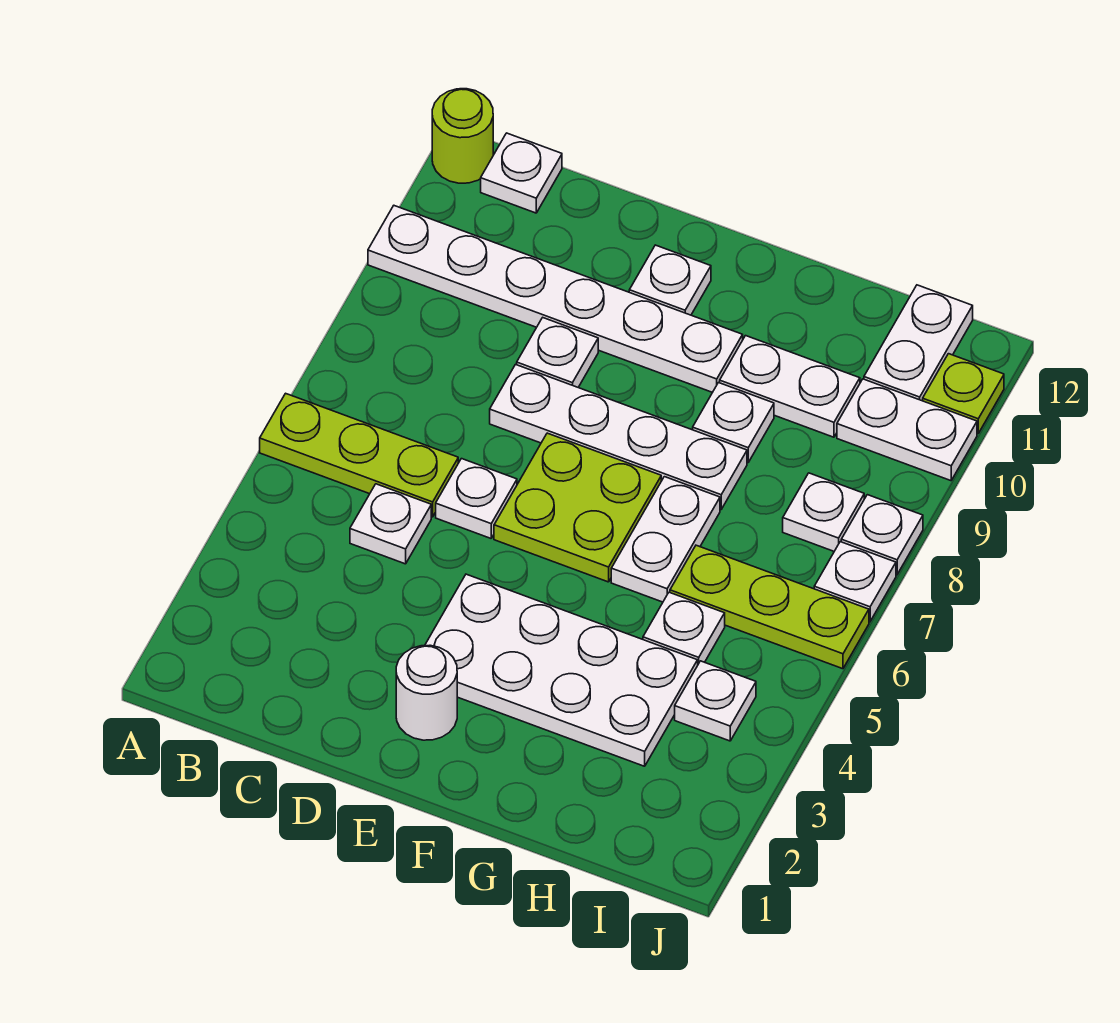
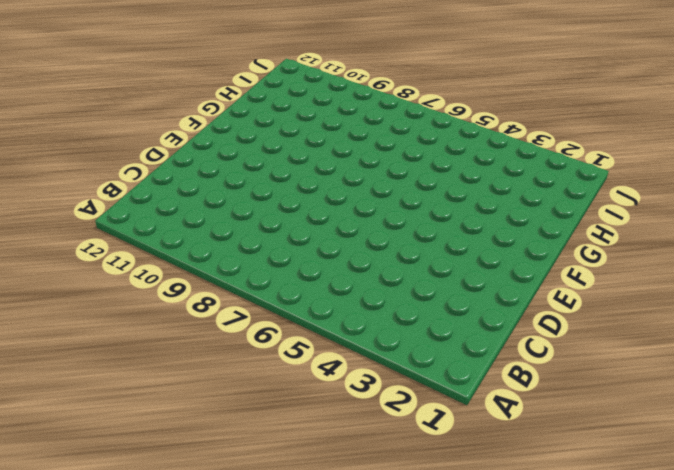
none -> lime 1x3 plate [260,393,458,517]
none -> white 1x6 plate [368,206,743,392]
none -> lime 1x1 round brick [432,89,493,183]

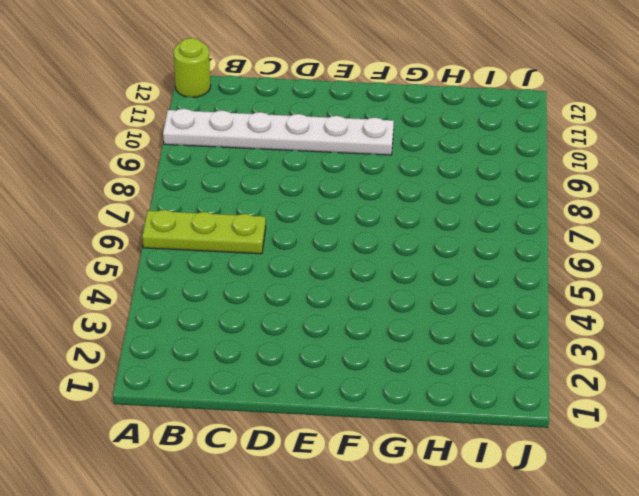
none -> white 1x1 plate [481,133,562,213]
none -> white 1x1 plate [350,484,431,564]
none -> white 1x1 plate [436,459,517,538]

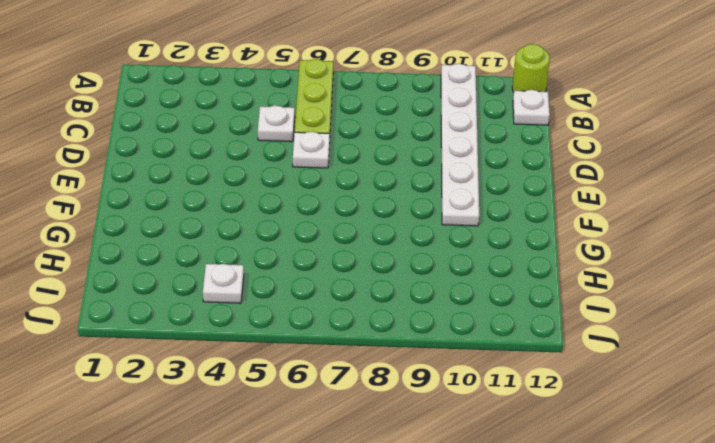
none -> white 1x4 plate [490,365,747,509]
none -> white 1x1 plate [517,318,598,387]
none -> white 1x1 round brick [396,645,457,740]

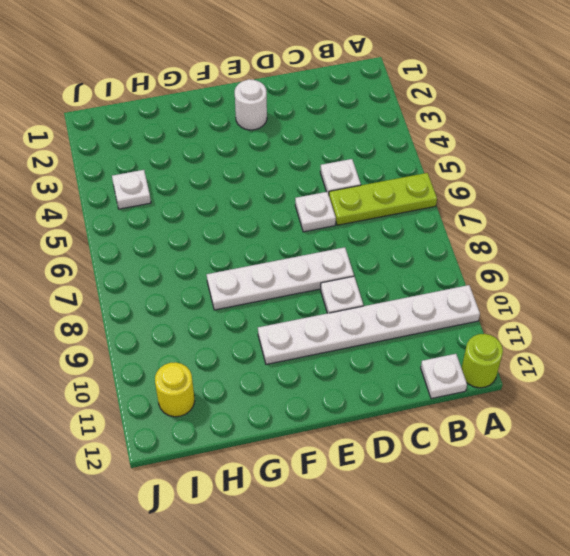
yellow 1x1 round brick [155,362,195,417] -> white 1x2 plate [864,285,973,401]
none -> white 2x4 plate [425,574,698,766]
none -> lime 2x2 plate [494,433,661,582]
none -> white 1x1 plate [629,245,711,315]

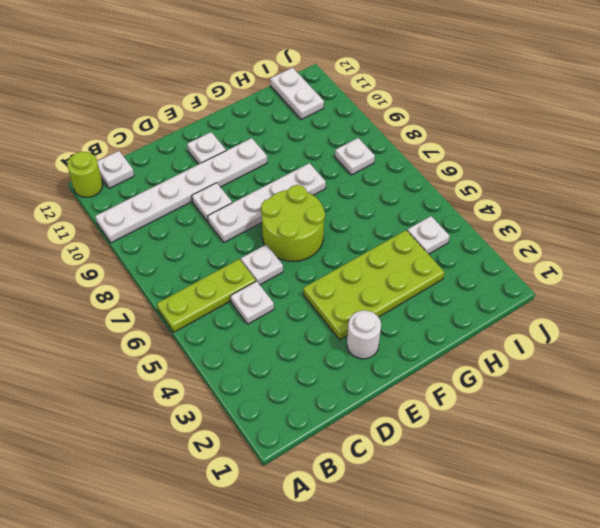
lime 2x4 plate [303,230,445,340] -> white 2x4 plate [425,574,698,766]
lime 2x2 round brick [261,185,325,261] -> lime 2x2 plate [494,433,661,582]
none -> white 1x2 plate [611,477,720,602]
none -> white 1x1 plate [693,383,774,462]
none -> white 1x2 plate [720,336,860,437]

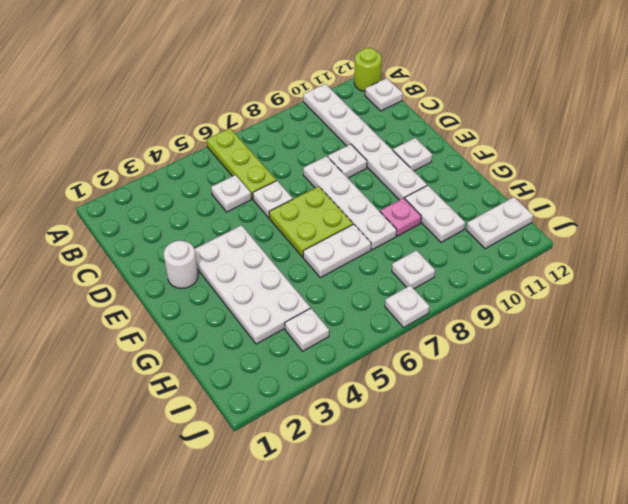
pink 1x1 plate [380,198,421,236] -> white 1x1 plate [693,383,774,462]
none -> white 1x1 plate [643,592,725,664]
none -> lime 1x3 plate [670,545,869,669]
none -> white 1x2 plate [837,379,977,481]

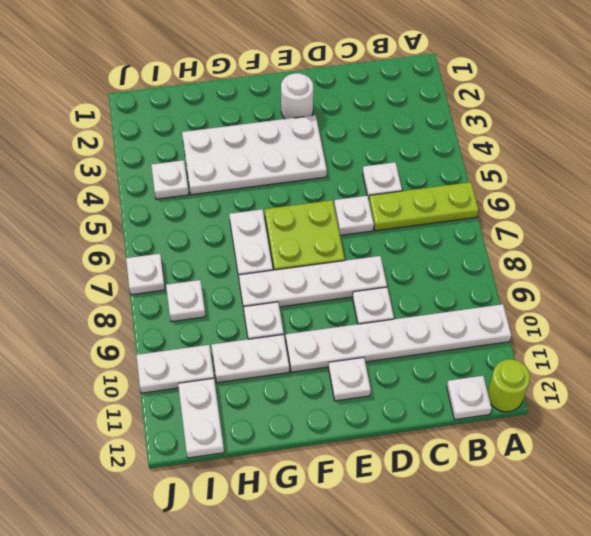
none -> white 1x1 plate [643,592,725,664]
none -> lime 1x3 plate [670,545,869,669]
none -> white 1x1 plate [841,495,923,575]

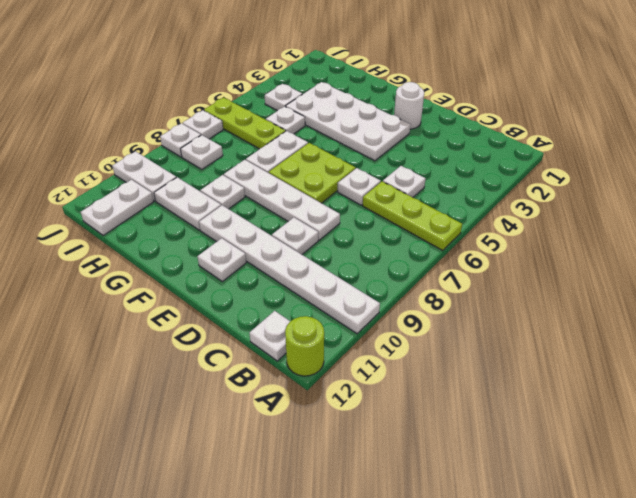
none -> lime 1x1 plate [923,354,1004,434]

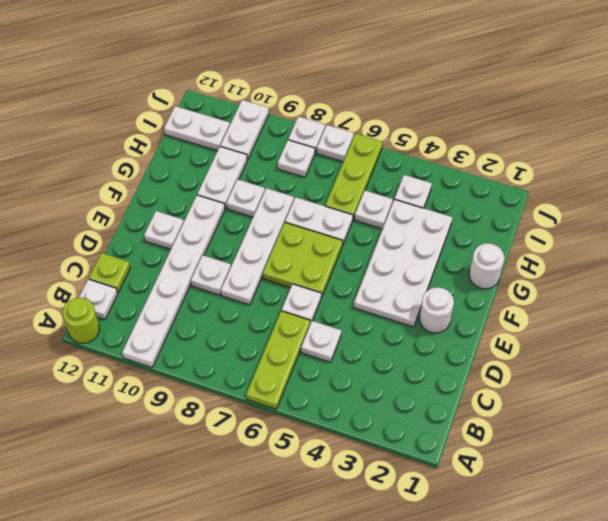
lime 1x1 plate [89,253,131,293] -> lime 1x1 plate moved to [923,354,1004,434]
white 1x1 round brick [469,243,504,289] -> none

